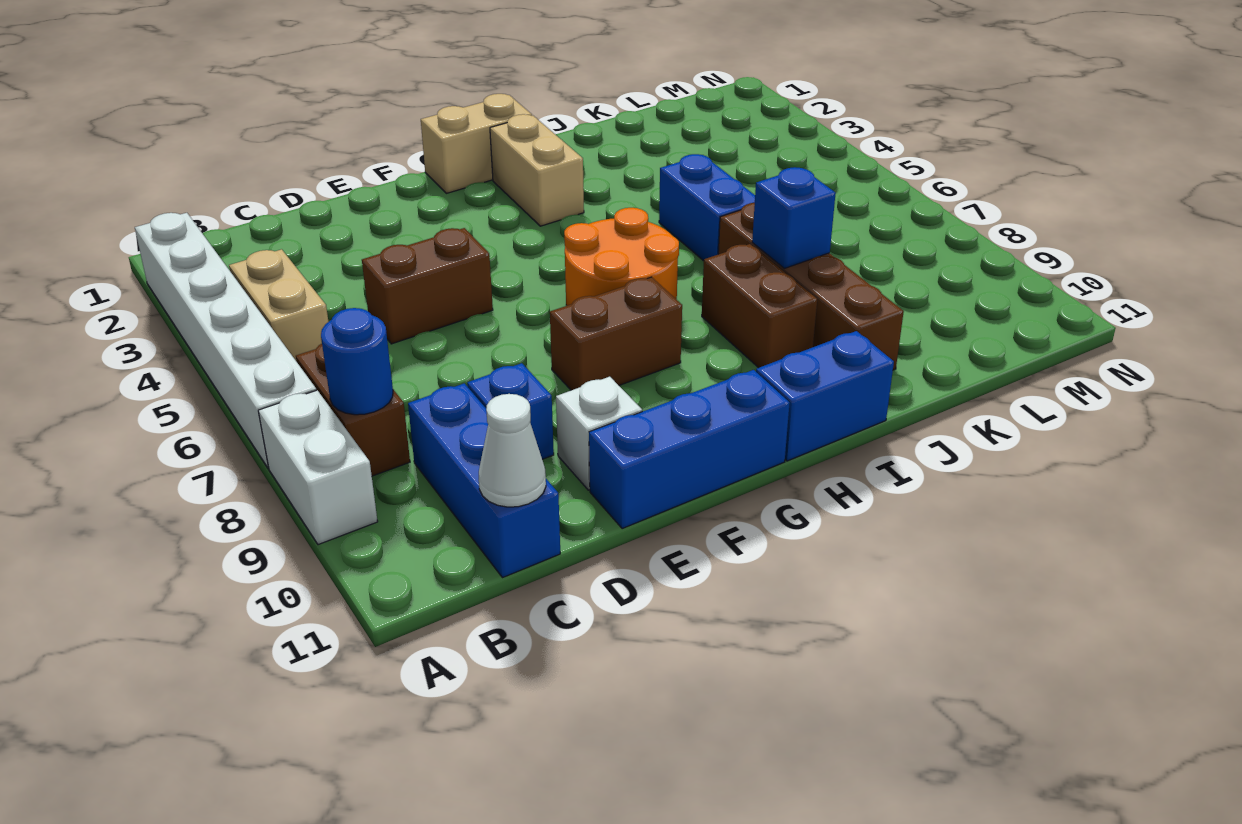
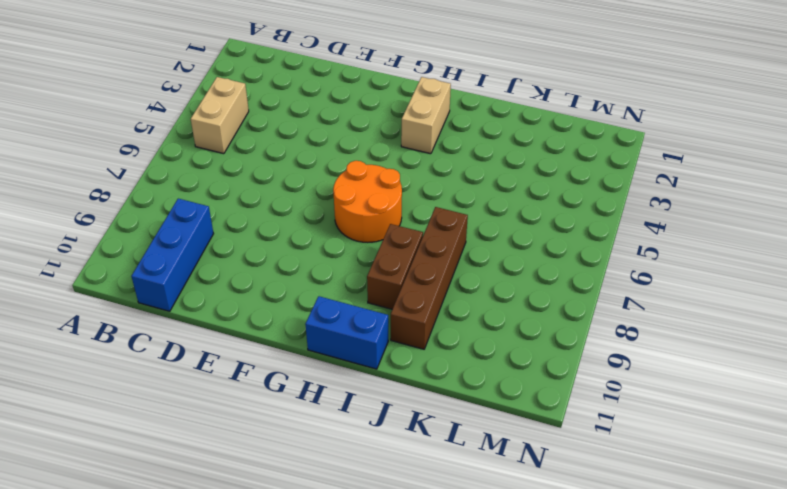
none -> white 1x6 brick [135,213,316,468]
none -> white 1x2 brick [258,390,378,545]
none -> brown 1x2 brick [296,344,410,476]

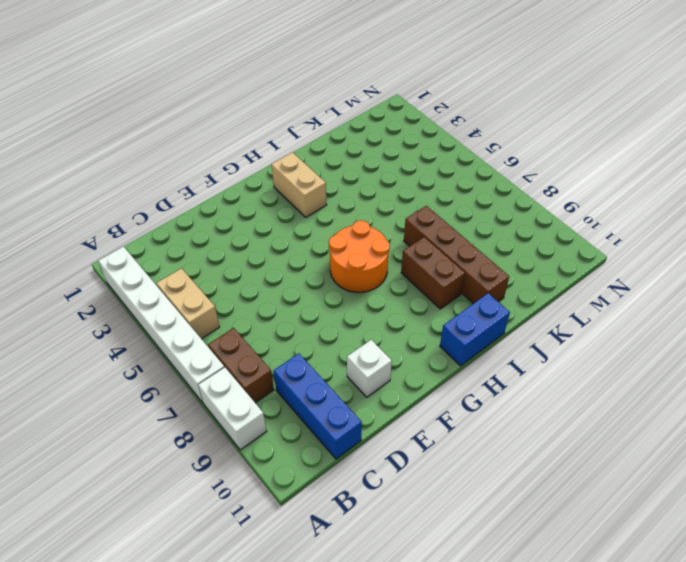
none -> brown 1x2 brick [362,228,493,344]
none -> blue 1x1 brick [467,363,554,459]
none -> blue 1x3 brick [589,370,790,529]

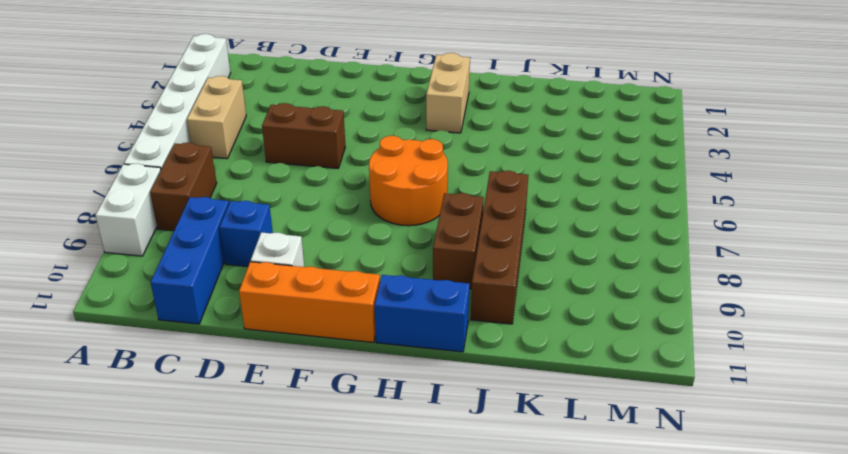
orange 1x3 brick [239,262,380,343] -> blue 1x3 brick [589,370,790,529]
none -> brown 1x2 brick [550,277,682,390]
none -> tan 1x2 brick [421,94,532,193]
none -> blue 1x2 brick [659,154,755,261]

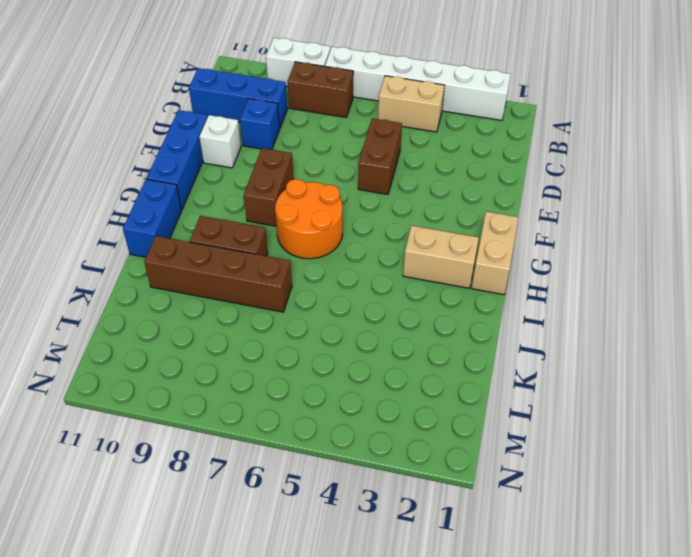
none -> blue 1x2 brick [659,154,755,261]
none -> blue 1x1 round brick [321,308,393,415]
none -> white 1x1 cone [479,394,546,507]

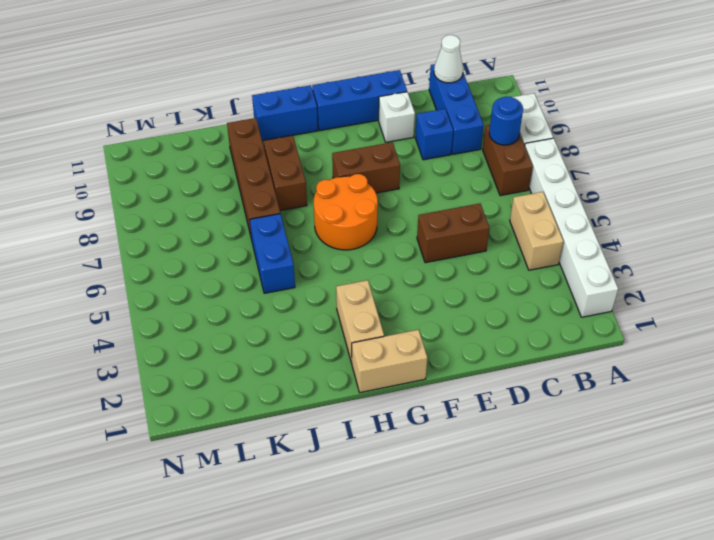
none -> blue 1x1 brick [752,167,836,268]

